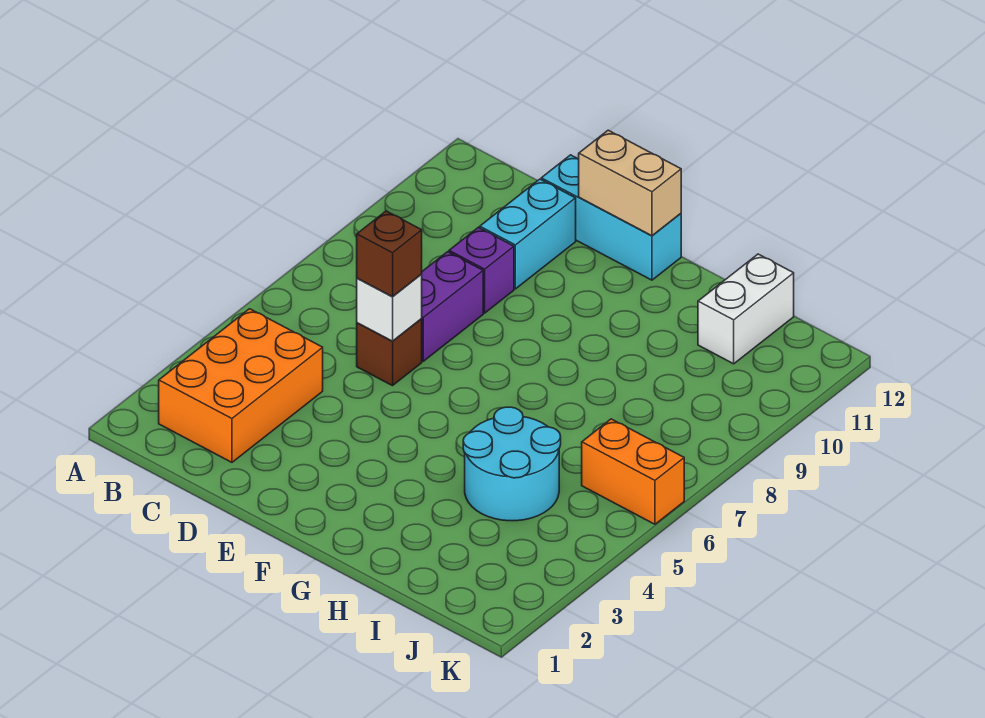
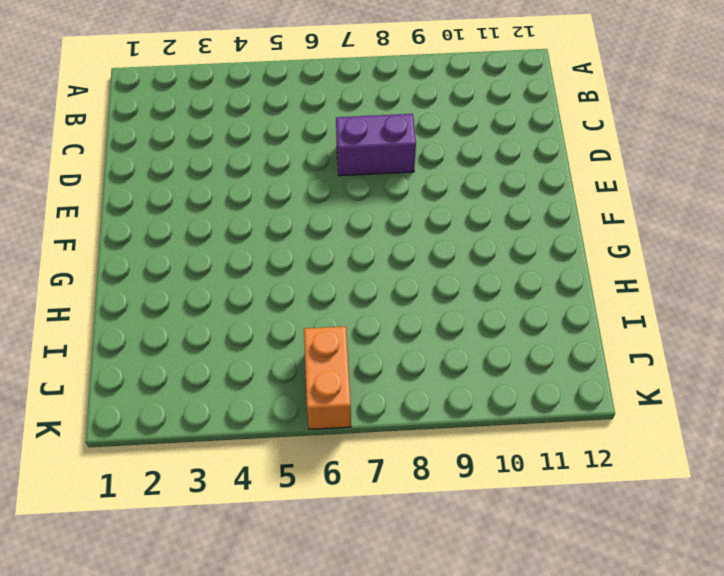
none -> orange 2x3 brick [159,309,323,462]
none -> brown 1x1 brick [357,319,422,386]
none -> purple 1x1 brick [449,227,514,313]

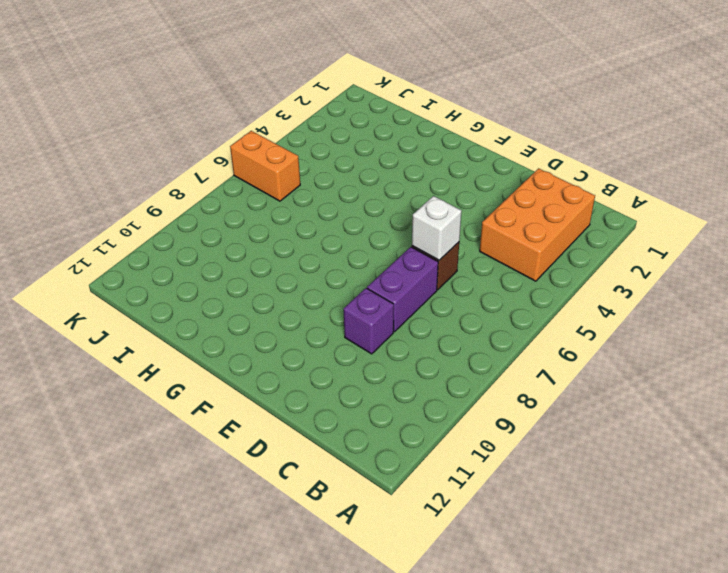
none -> cyan 1x2 brick [480,179,576,289]
none -> cyan 1x3 brick [541,155,681,280]
none -> cyan 2x2 round brick [463,407,561,521]

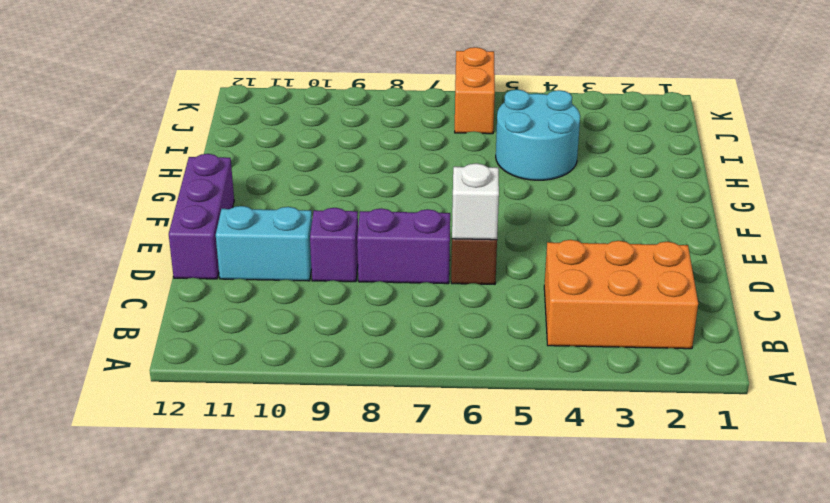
purple 1x3 brick [169,154,234,279] -> cyan 1x3 brick [541,155,681,280]
none -> white 1x2 brick [698,254,794,364]
none -> tan 1x2 brick [579,130,681,236]
none -> brown 1x1 brick [357,211,422,297]

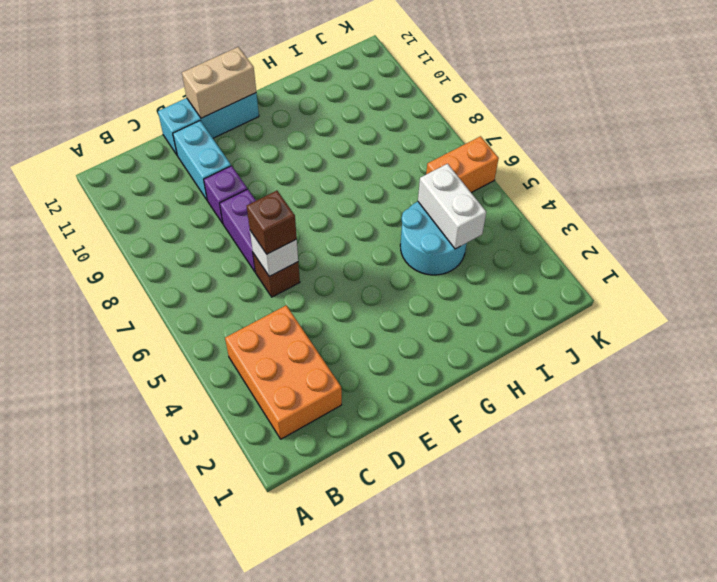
white 1x2 brick [418,164,486,249] -> white 1x2 brick moved to [698,254,794,364]

